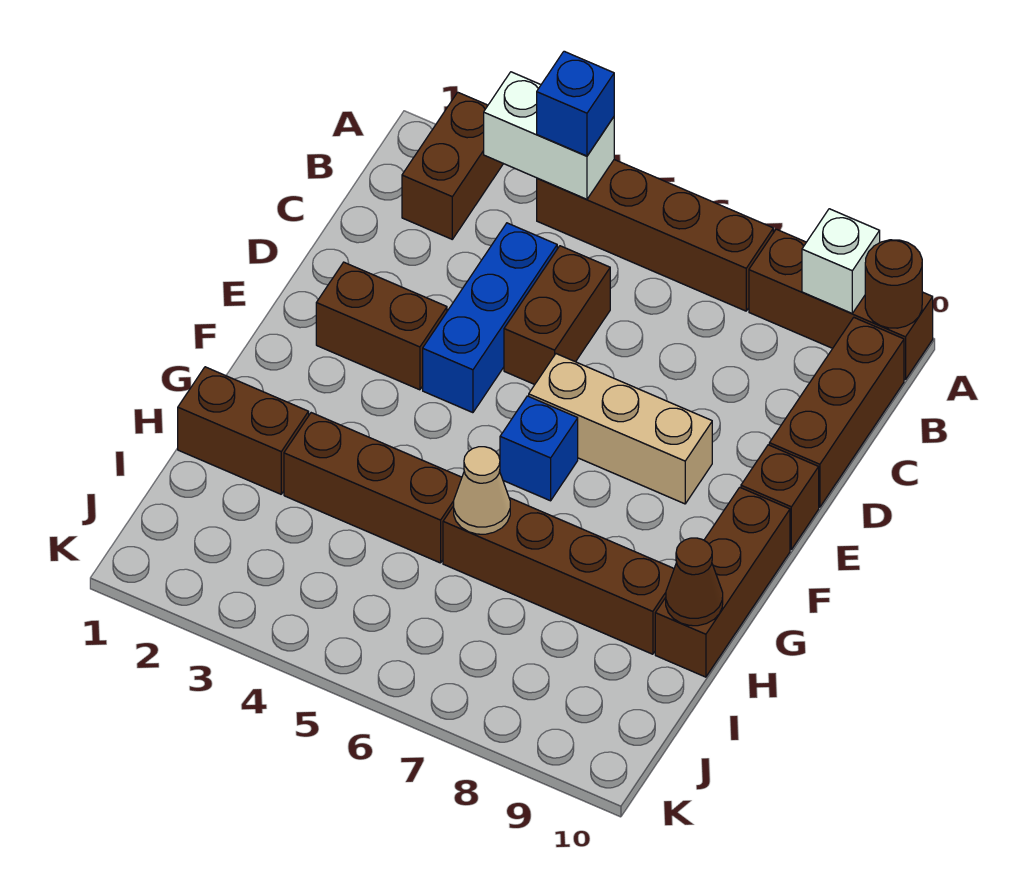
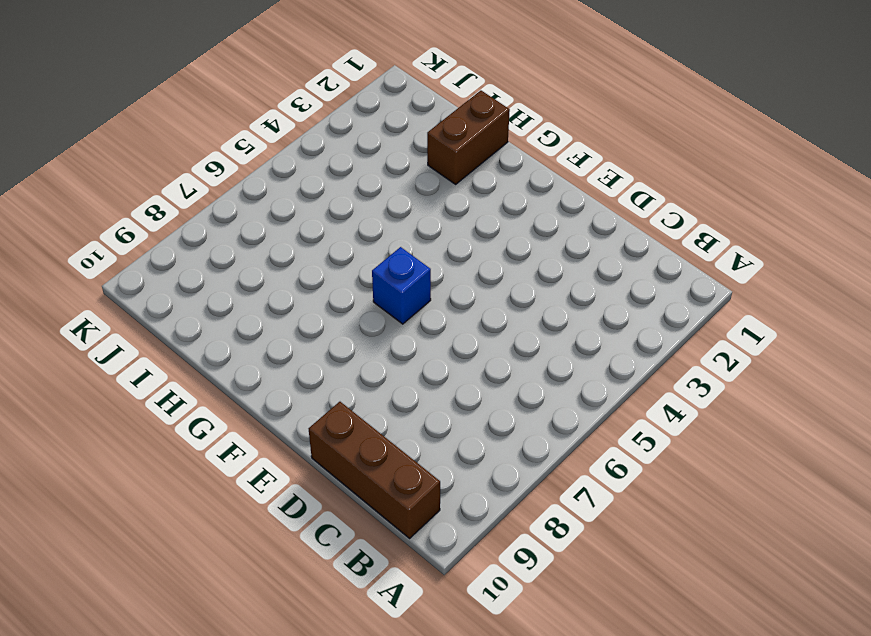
none -> brown 1x2 brick [402,92,503,239]
none -> brown 1x4 brick [537,160,773,311]
none -> brown 1x3 brick [749,229,933,380]

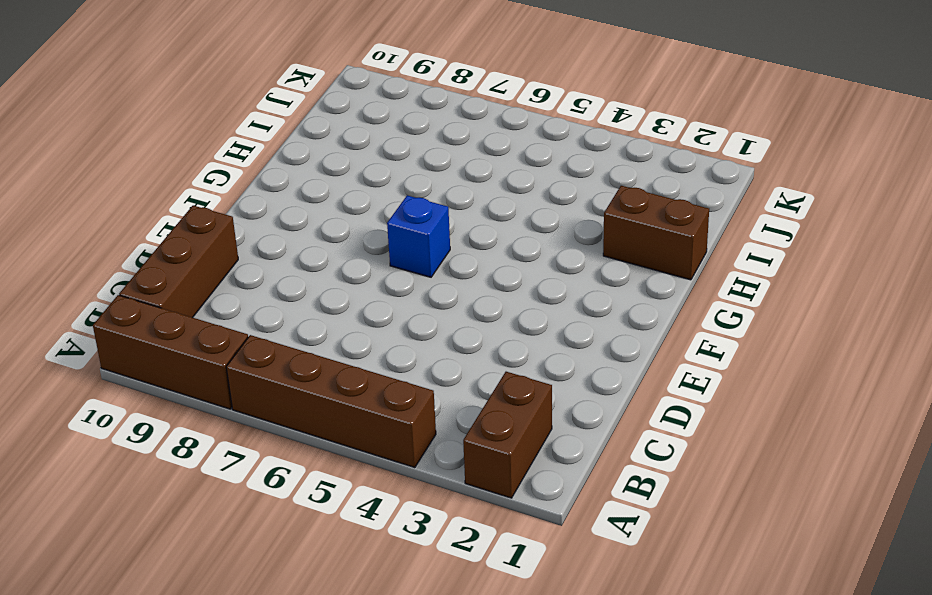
none -> blue 1x3 brick [423,223,557,413]
none -> brown 1x2 brick [504,246,610,384]
none -> brown 1x2 brick [316,262,447,390]

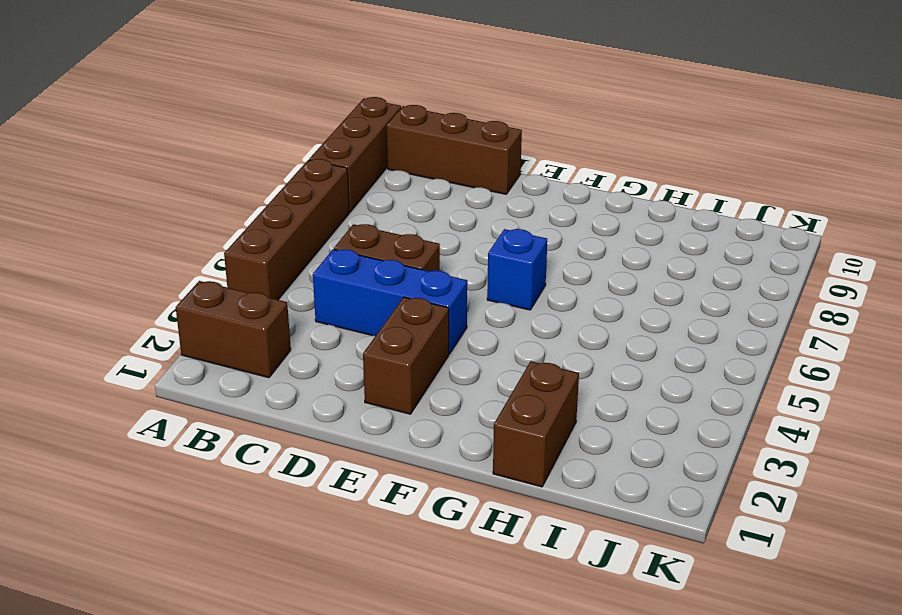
none -> tan 1x3 brick [529,354,712,504]
none -> brown 1x1 brick [741,445,819,549]
none -> brown 1x3 brick [655,487,790,677]

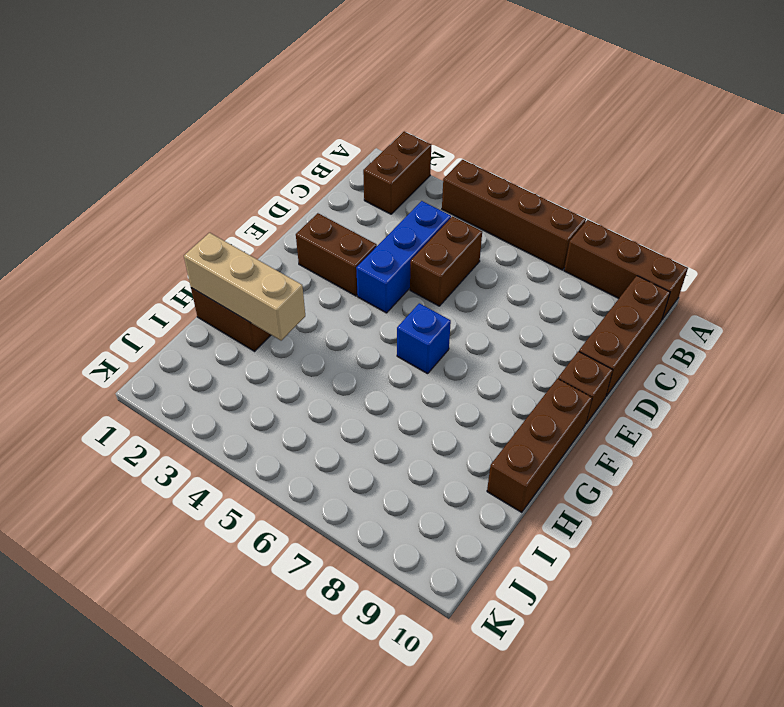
tan 1x3 brick [184,233,305,340] -> tan 1x3 brick moved to [529,354,712,504]
none -> brown 1x3 brick [284,413,462,563]
none -> brown 1x4 brick [443,498,674,654]
none -> white 1x2 brick [484,72,614,199]

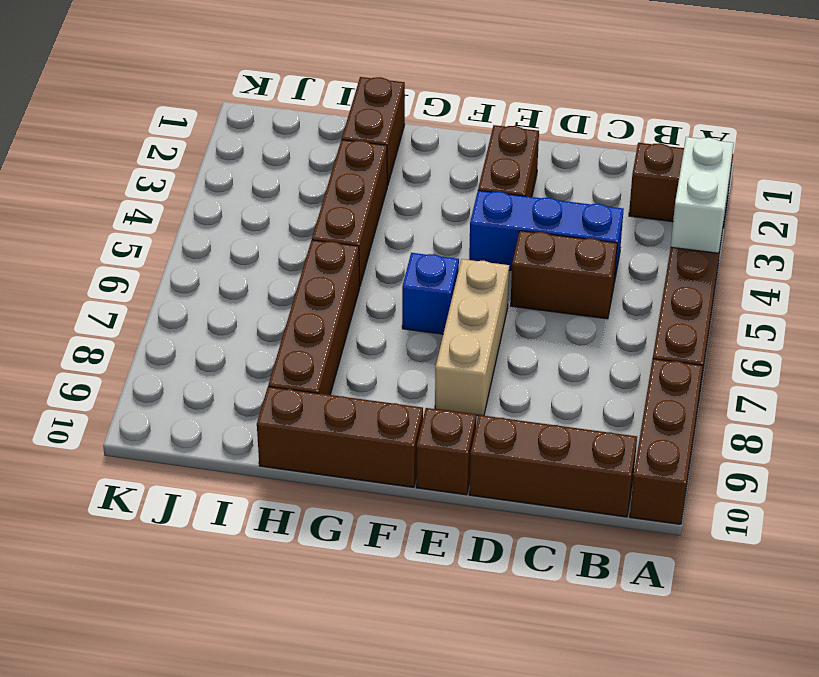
none -> white 1x1 brick [802,209,880,313]
none -> brown 1x1 round brick [865,240,922,328]
none -> tan 1x1 cone [454,447,510,534]

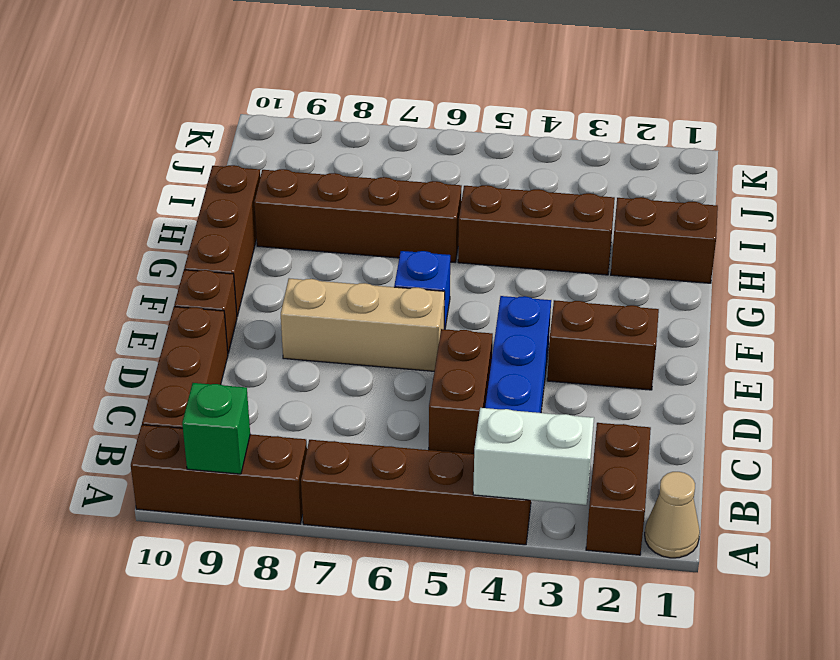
tan 1x1 cone [645,472,700,558] -> tan 1x1 cone moved to [454,447,510,534]
green 1x1 brick [182,383,250,474] -> white 1x1 brick [802,209,880,313]
none -> brown 1x1 round brick [865,240,922,328]
none -> brown 1x1 cone [666,538,723,626]
none -> blue 1x1 brick [537,51,614,156]

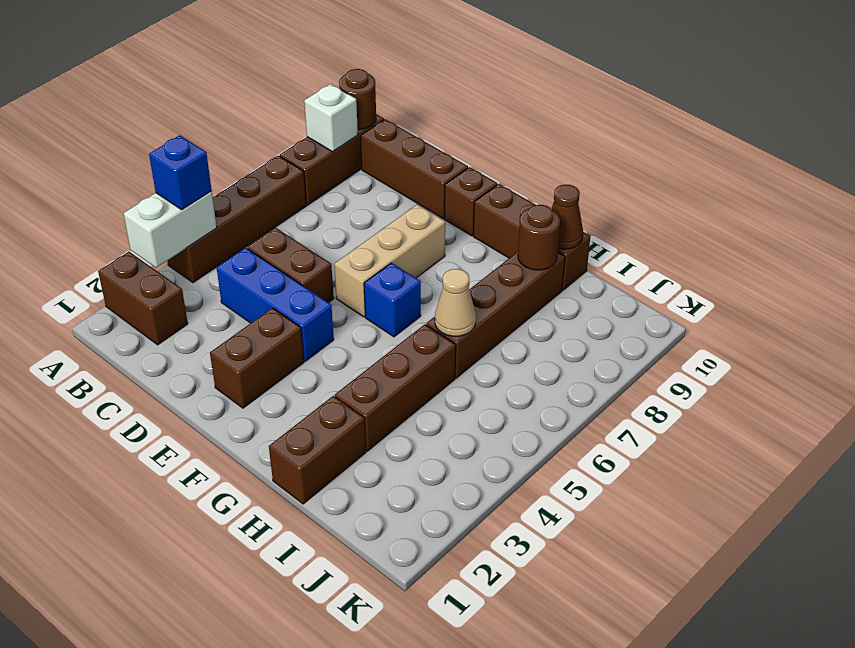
brown 1x1 round brick [518,205,560,270] -> none

